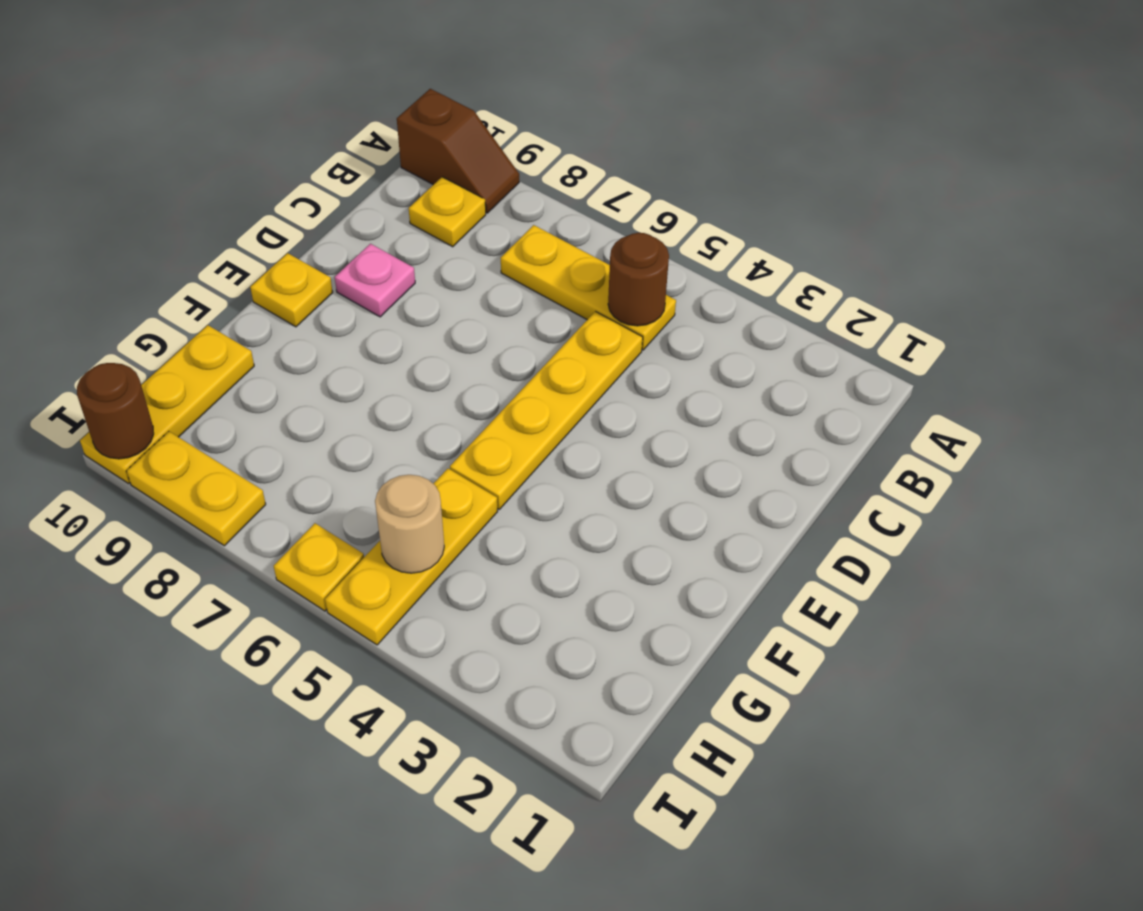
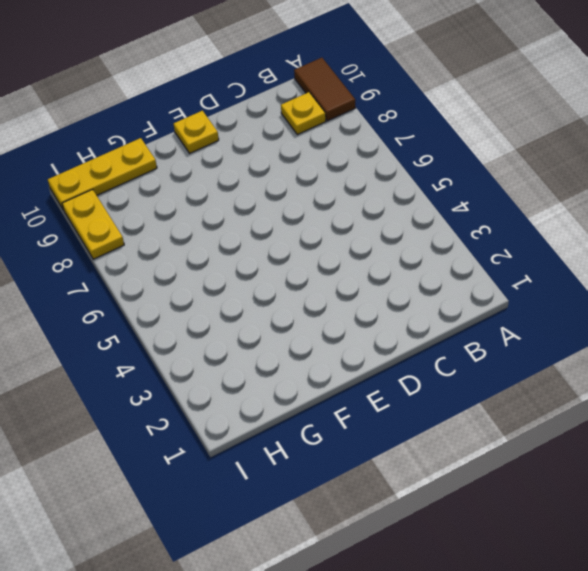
brown 1x2 tile [294,58,356,121] -> brown 1x2 slope [397,89,519,213]
none -> yellow 1x3 plate [501,225,676,350]
none -> yellow 1x4 plate [450,311,643,509]
none -> pink 1x1 plate [335,244,415,317]

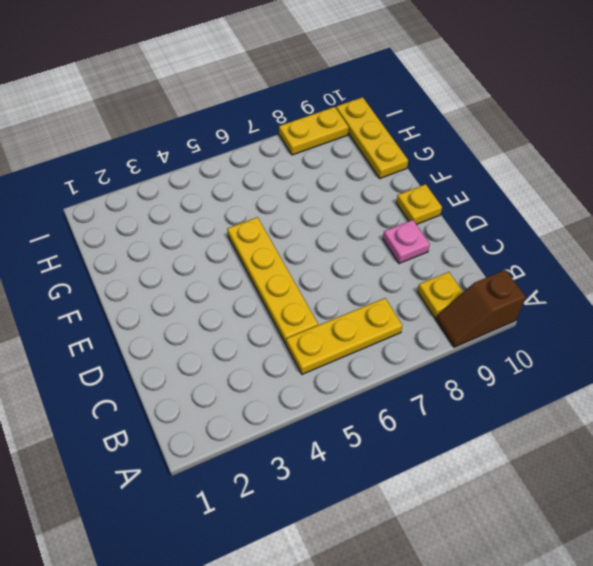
none -> yellow 1x3 plate [325,469,498,645]
none -> yellow 1x1 plate [274,523,364,611]
none -> brown 1x1 round brick [608,233,669,326]

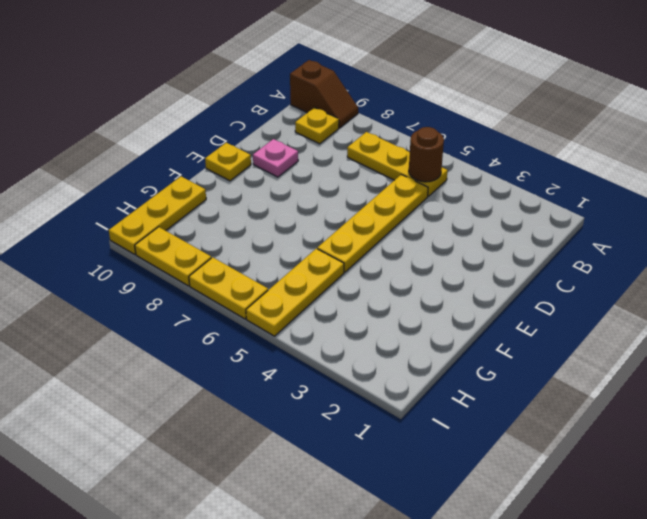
yellow 1x2 plate [189,257,268,319] -> yellow 1x1 plate [274,523,364,611]
none -> tan 1x1 round brick [375,475,444,573]
none -> brown 1x1 round brick [77,363,154,459]

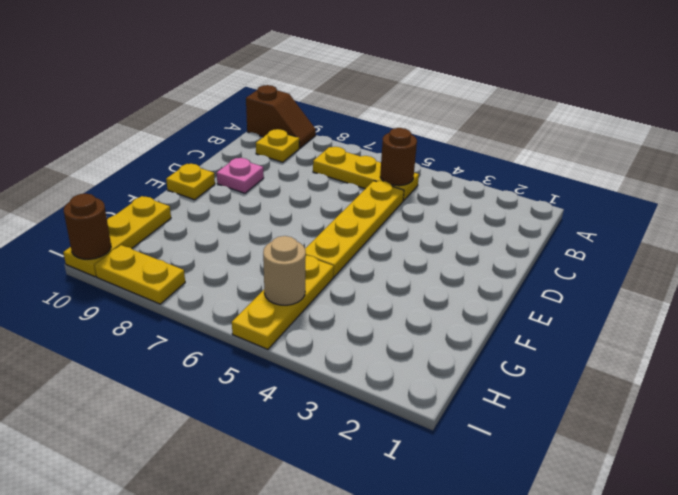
none -> yellow 1x1 plate [274,523,364,611]

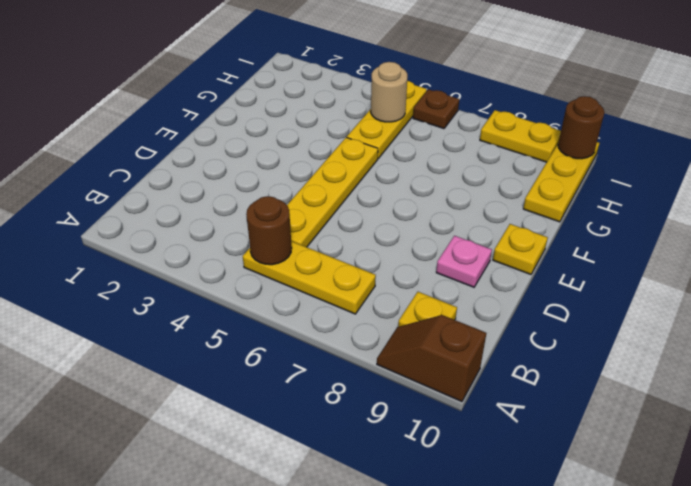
brown 1x1 plate [413,89,459,129] -> yellow 1x1 plate [274,523,364,611]

